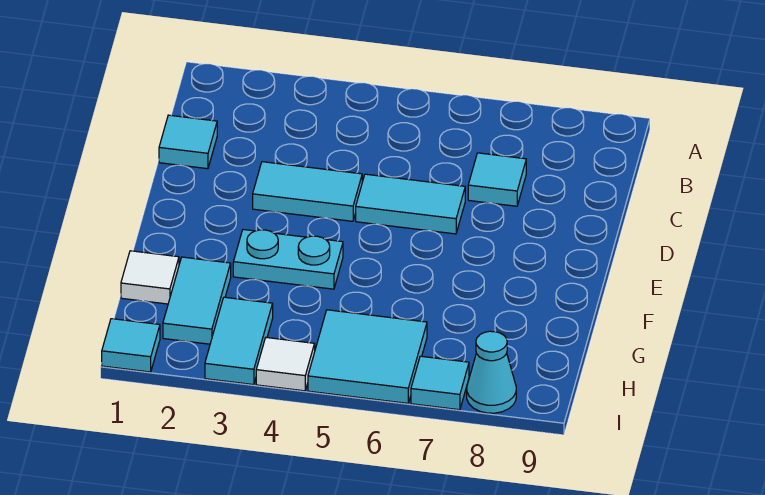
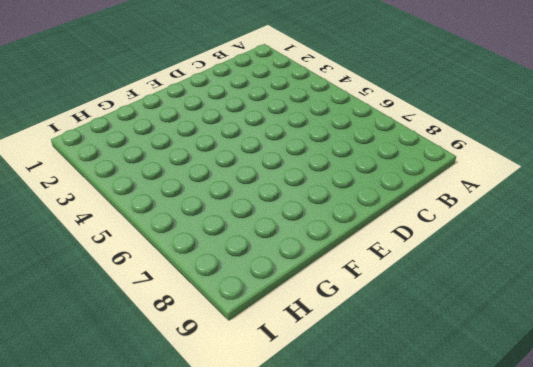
none -> cyan 1x1 tile [159,115,217,169]
none -> cyan 1x1 tile [468,153,526,206]
none -> cyan 1x2 tile [253,162,362,221]

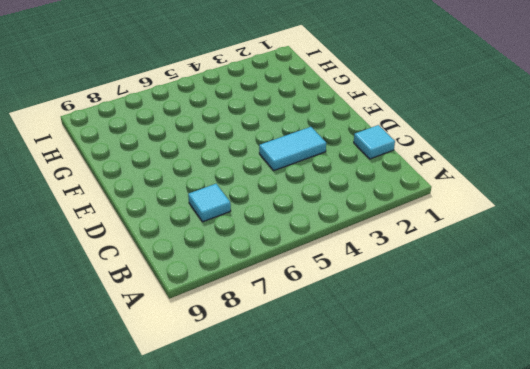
none -> cyan 1x2 tile [356,174,465,234]
none -> cyan 1x2 plate [233,230,343,289]
none -> white 1x1 tile [121,251,179,304]

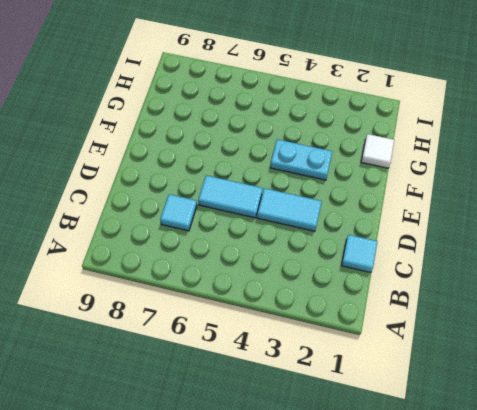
none -> cyan 1x2 tile [163,257,231,344]
none -> cyan 1x2 tile [205,297,273,385]
none -> cyan 2x2 tile [308,310,427,403]

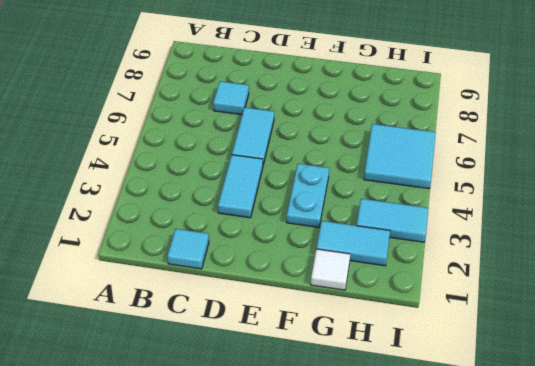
none -> cyan 1x1 tile [102,319,160,372]
none -> white 1x1 tile [256,338,315,391]
none -> cyan 1x1 tile [411,356,469,410]

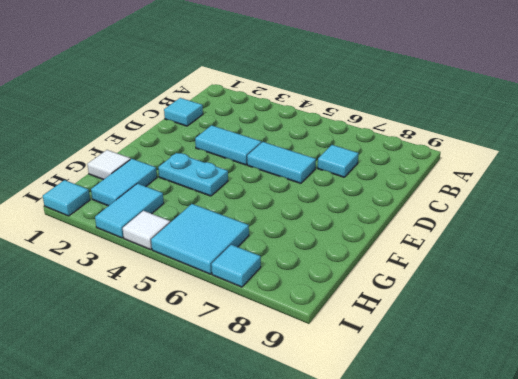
none -> cyan 1x1 cone [467,331,516,413]

